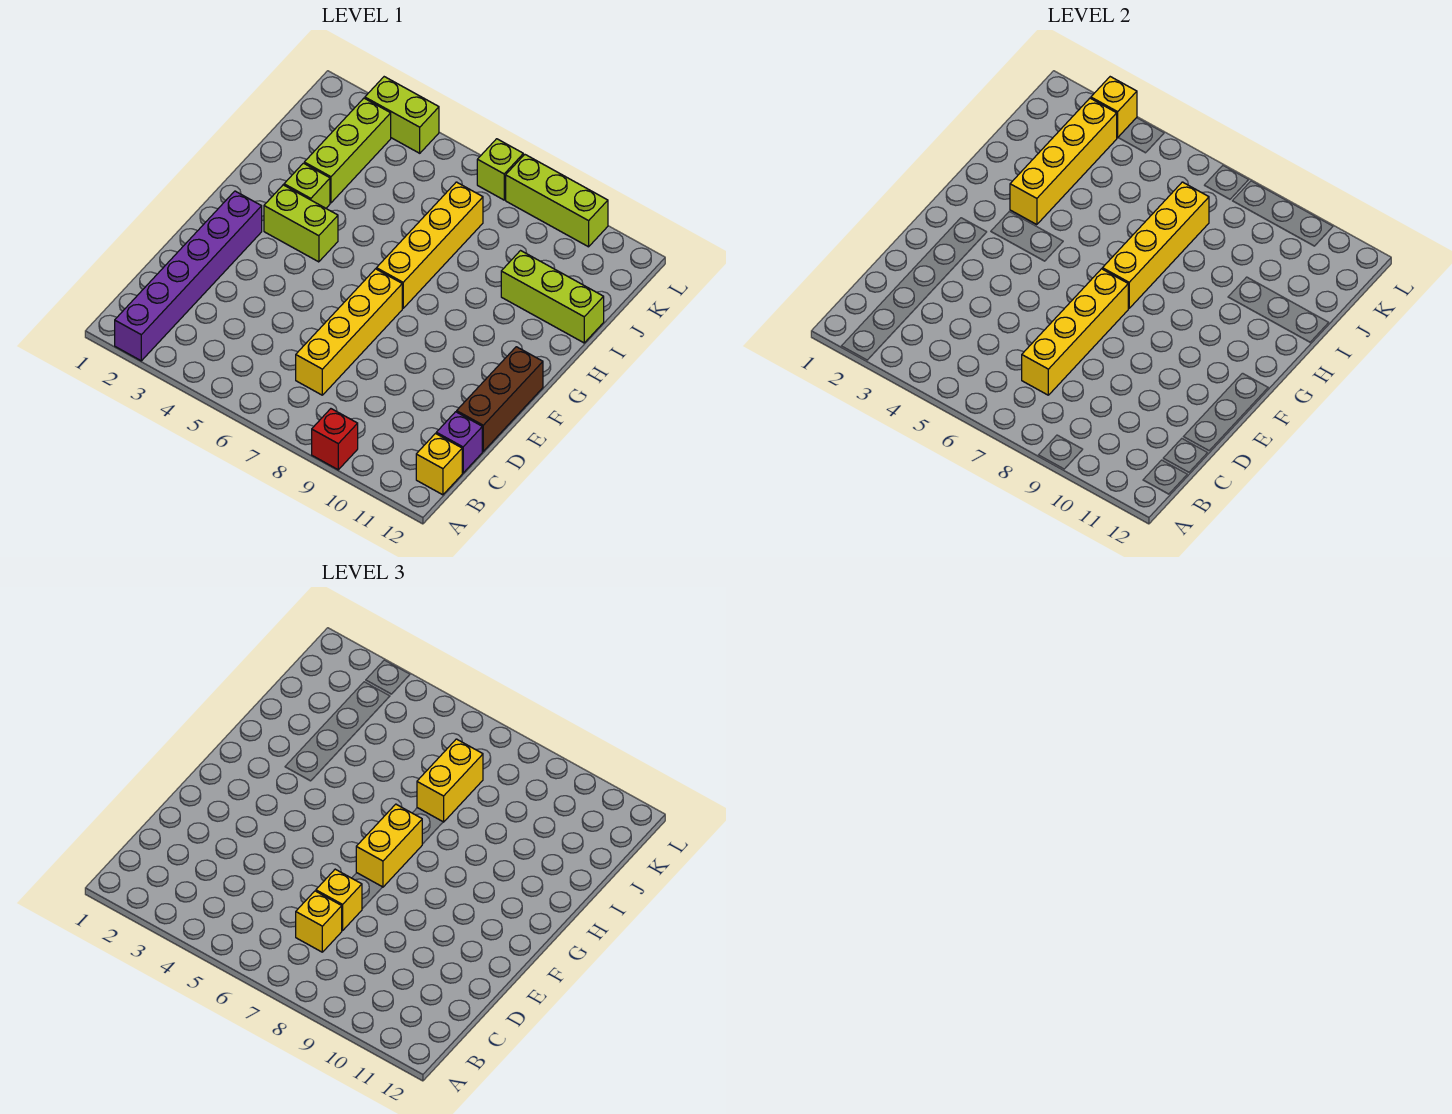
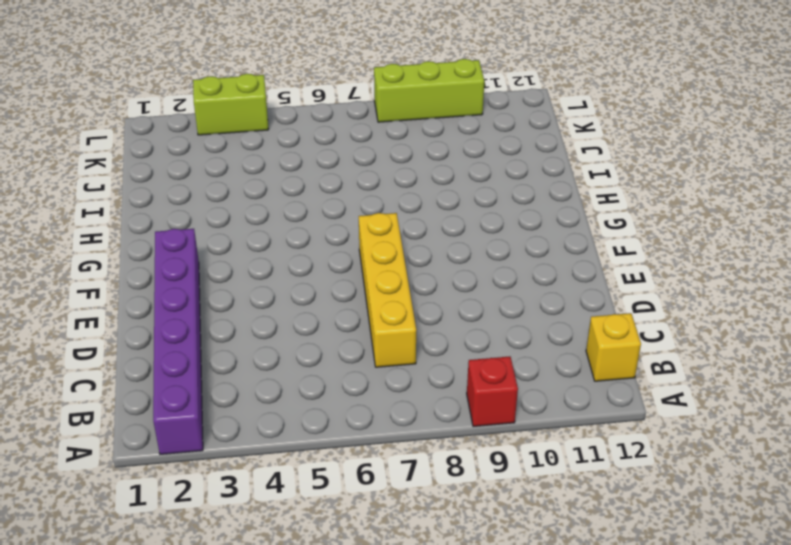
none -> purple 1x1 brick [436,412,482,473]
none -> brown 1x3 brick [457,347,543,451]
none -> lime 1x2 brick [264,185,338,262]

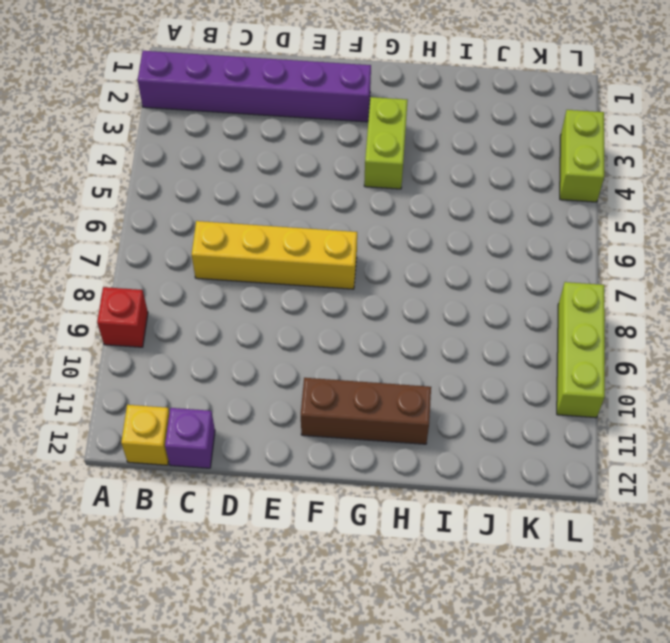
brown 1x3 brick [301,378,431,444] -> brown 1x3 brick moved to [457,347,543,451]
none -> yellow 1x4 brick [376,182,483,308]
none -> lime 1x1 brick [284,163,330,208]
none -> lime 1x3 brick [304,98,391,203]

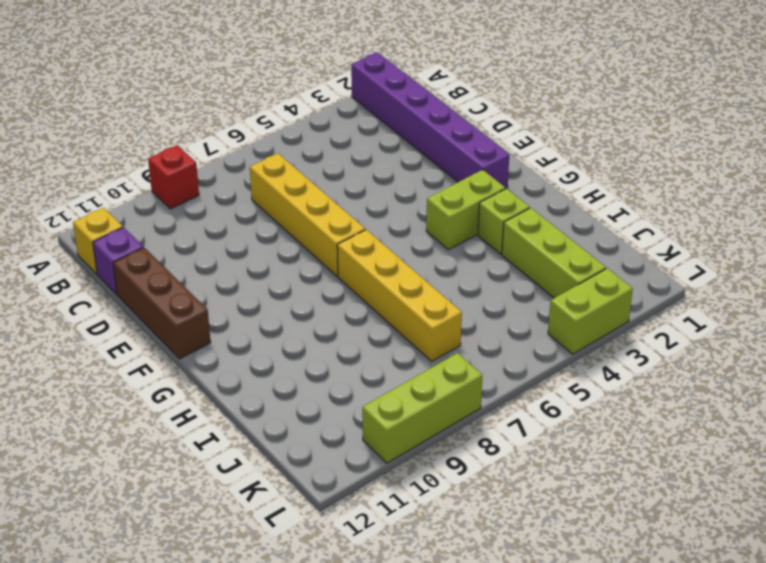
none -> lime 1x3 brick [501,251,604,343]
none -> lime 1x1 brick [477,139,523,200]
none -> yellow 1x4 brick [1022,269,1128,395]

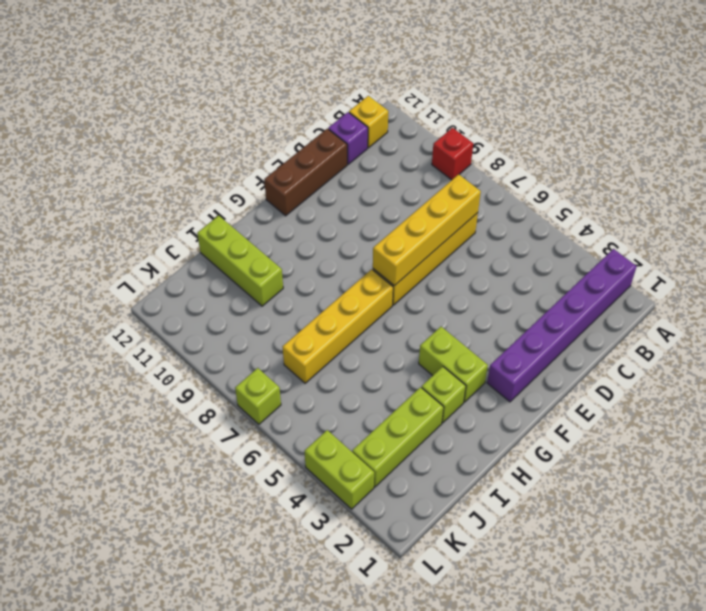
none -> lime 1x3 brick [506,155,608,247]
none -> yellow 1x4 brick [1102,182,1209,308]
none -> yellow 1x4 brick [1010,98,1117,225]

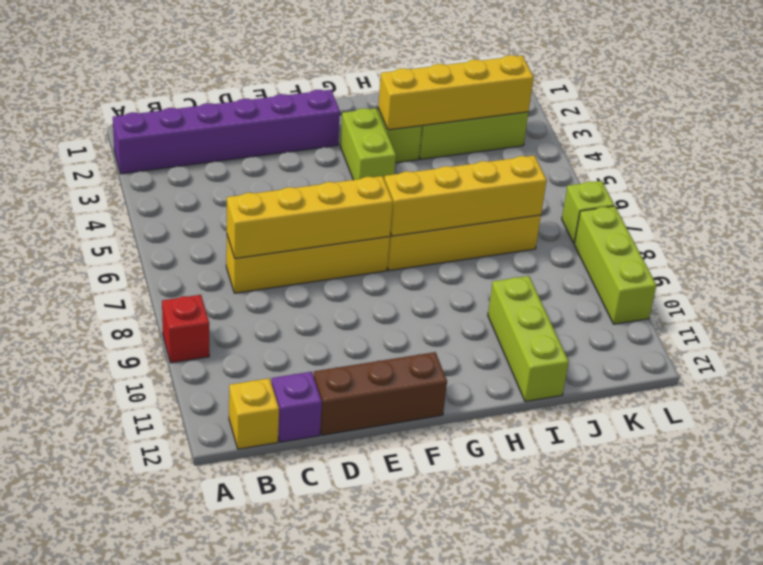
none -> lime 1x2 brick [365,77,439,153]
none -> yellow 1x1 brick [1091,77,1137,138]
none -> yellow 1x1 brick [296,891,342,952]

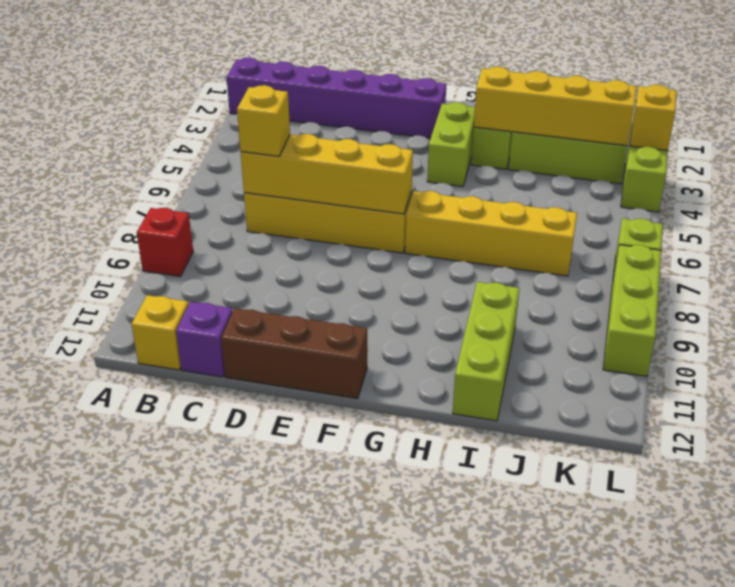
none -> yellow 1x4 brick [1102,182,1209,308]
none -> yellow 1x1 brick [316,869,362,931]
none -> yellow 1x2 brick [356,804,422,887]

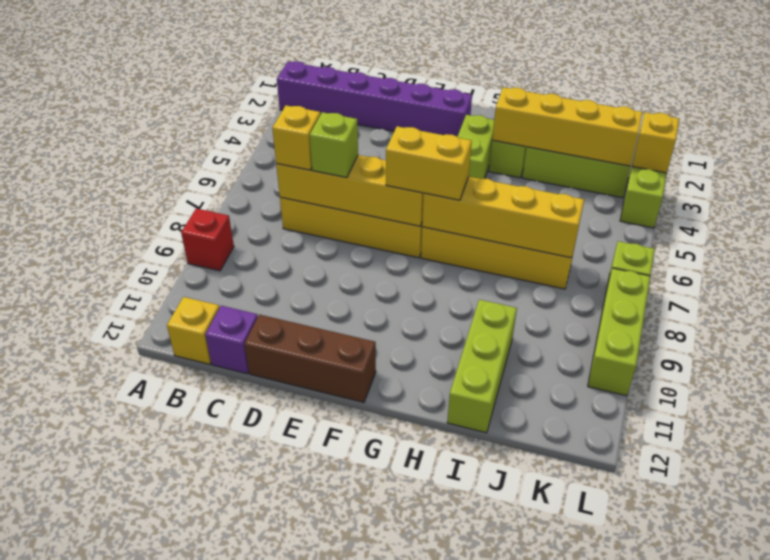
lime 1x1 brick [310,112,358,178] -> yellow 1x1 brick [316,869,362,931]
none -> yellow 1x2 brick [417,739,483,822]

